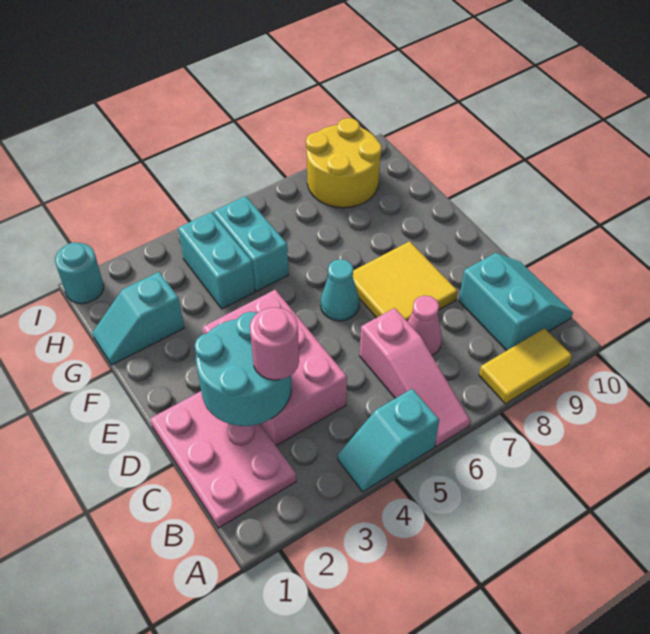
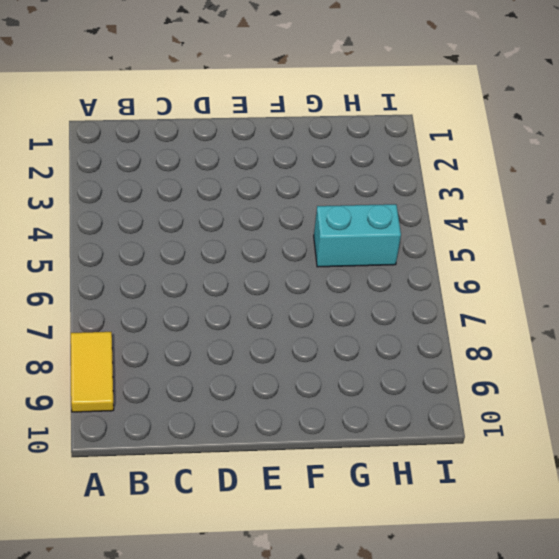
none -> cyan 1x2 slope [338,389,439,492]
none -> pink 1x3 slope [360,308,471,446]
none -> pink 2x3 plate [150,391,296,528]

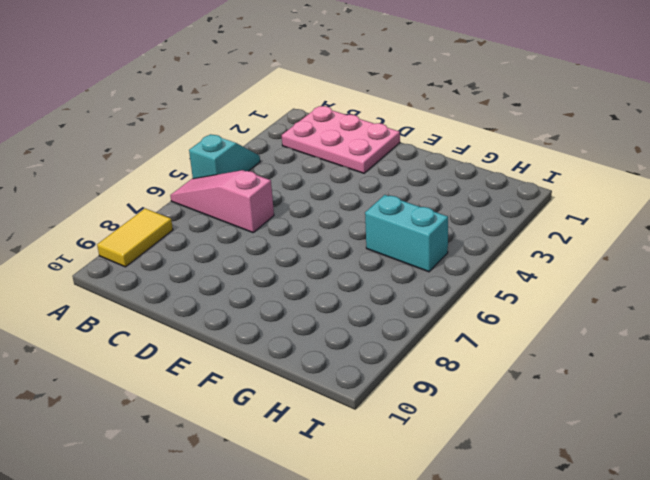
none -> cyan 2x2 slope [459,253,573,351]
none -> pink 2x3 brick [203,290,347,446]
none -> pink 1x1 cone [408,296,442,356]

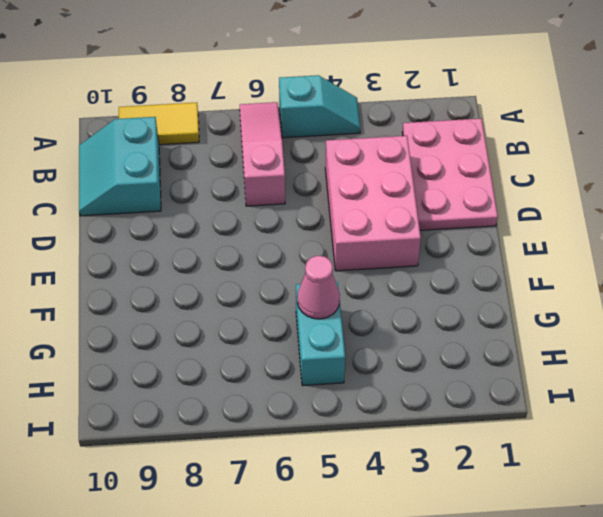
pink 1x1 cone [297,256,340,319] -> pink 1x1 cone moved to [408,296,442,356]
none -> yellow 2x2 tile [353,241,458,322]
none -> cyan 1x1 cone [321,259,359,321]
none -> cyan 1x2 slope [92,272,184,365]

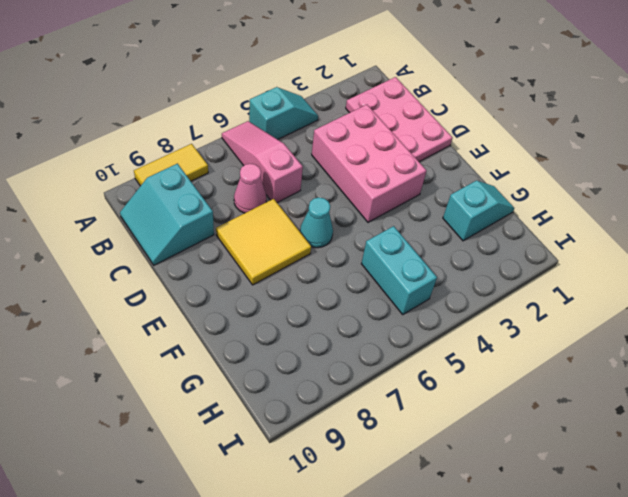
none -> cyan 1x2 brick [178,212,255,309]
none -> yellow 2x2 round brick [306,118,382,208]
none -> cyan 1x1 round brick [55,242,104,304]

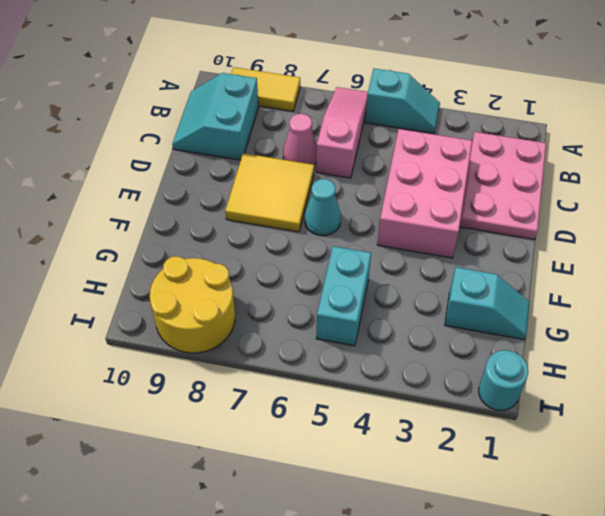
none -> cyan 1x2 brick [178,212,255,309]
none -> cyan 2x2 round brick [194,312,291,426]
none -> pink 1x1 round brick [250,307,299,380]

